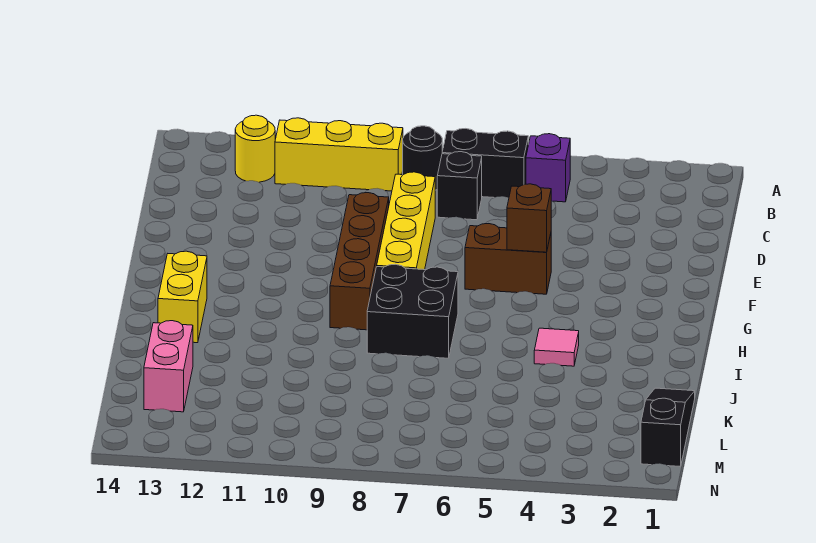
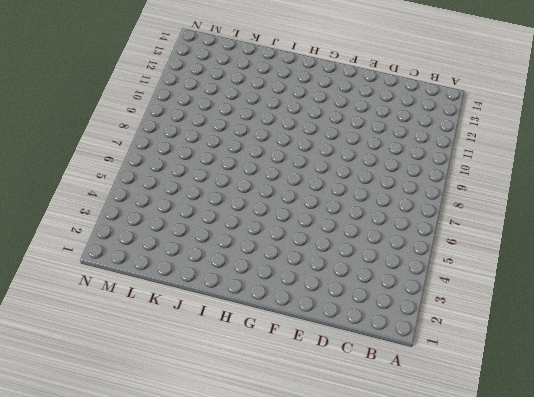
none -> purple 1x1 brick [526,134,570,202]
none -> black 1x2 brick [442,129,528,198]
none -> black 1x1 round brick [403,126,442,190]

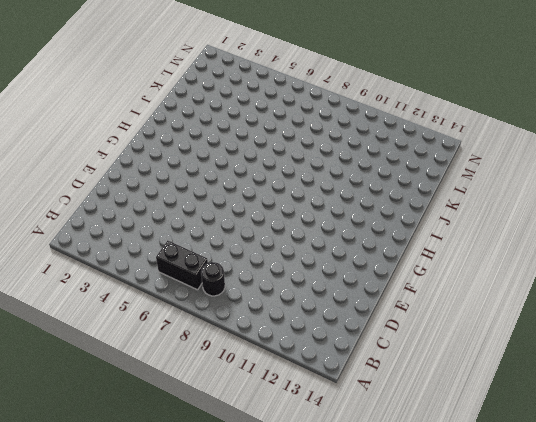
none -> purple 1x1 brick [526,134,570,202]
none -> yellow 1x3 brick [275,118,403,191]
none -> yellow 1x1 round brick [235,115,275,182]

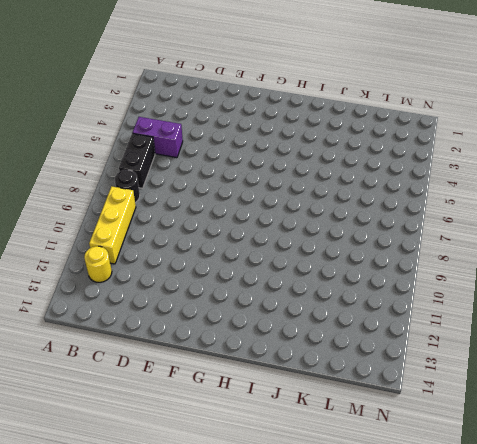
purple 1x2 brick [132,117,183,158] -> purple 1x1 brick [526,134,570,202]
none -> black 1x1 brick [437,152,482,220]
none -> yellow 1x4 brick [377,172,435,270]
none -> brown 1x4 brick [330,193,389,330]

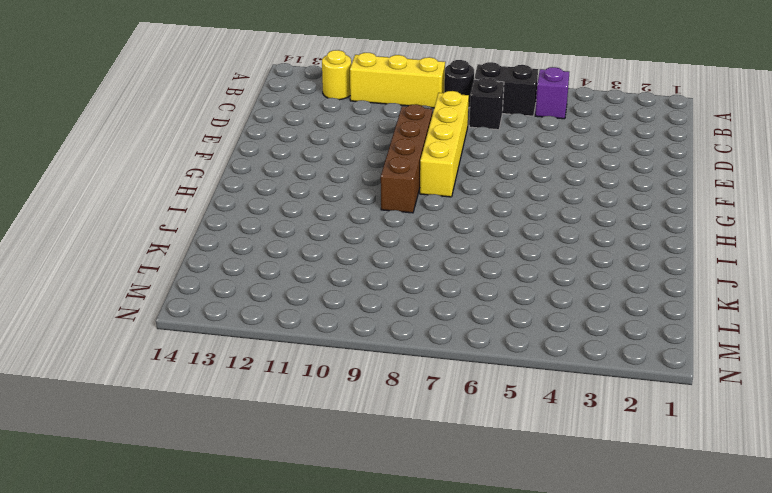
none -> brown 1x2 brick [465,224,551,294]
none -> black 2x2 brick [367,264,458,358]
none -> yellow 1x2 brick [158,251,207,343]

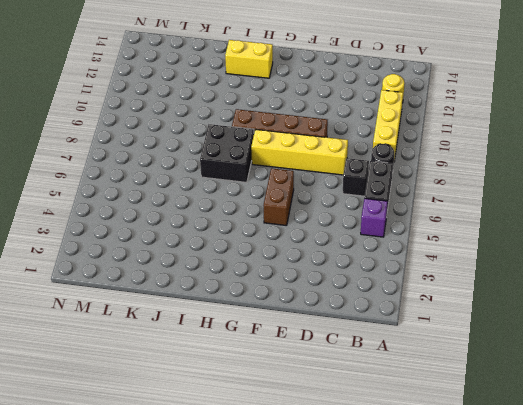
none -> pink 1x1 tile [534,328,579,366]
none -> black 1x3 slope [641,388,695,467]
none -> pink 1x2 brick [144,321,193,412]

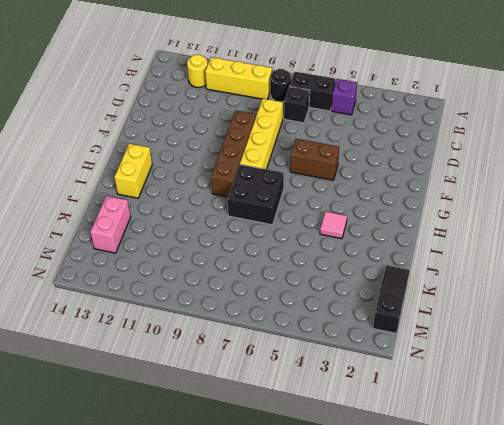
none -> brown 1x1 brick [507,184,551,252]

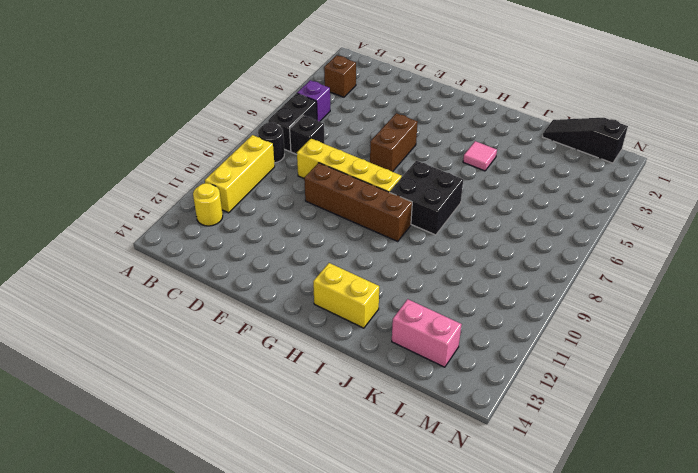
brown 1x1 brick [324,55,356,97] -> brown 1x1 brick moved to [507,184,551,252]

